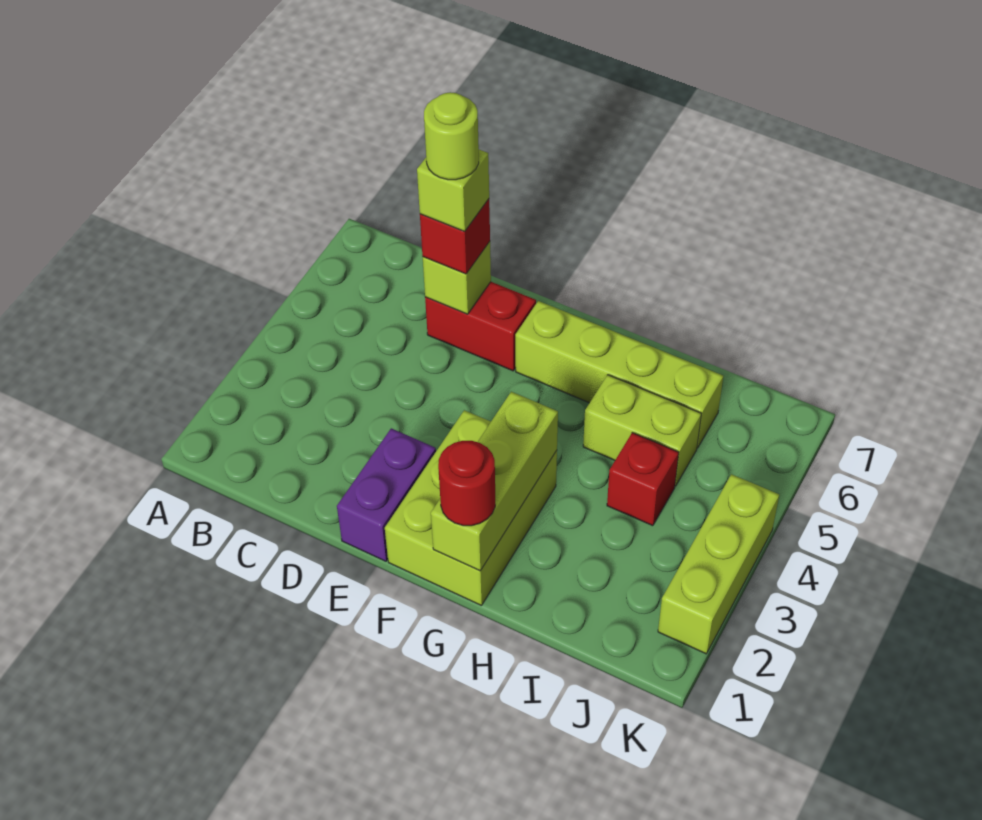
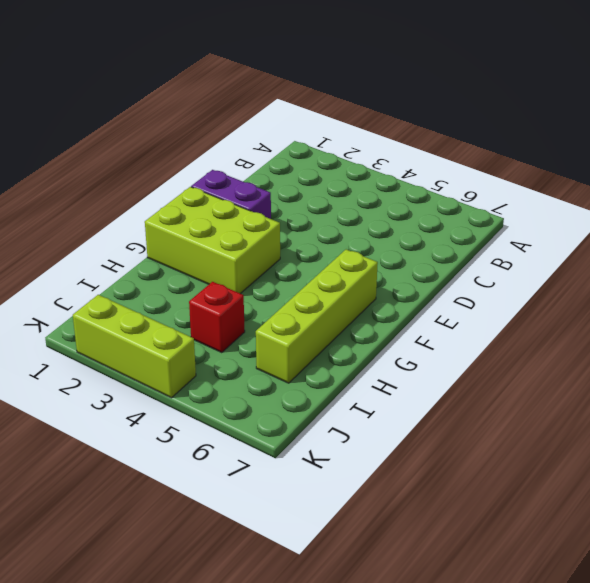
none -> red 1x2 brick [425,282,536,371]
none -> lime 1x2 brick [583,375,701,486]
none -> lime 1x1 brick [423,242,491,314]

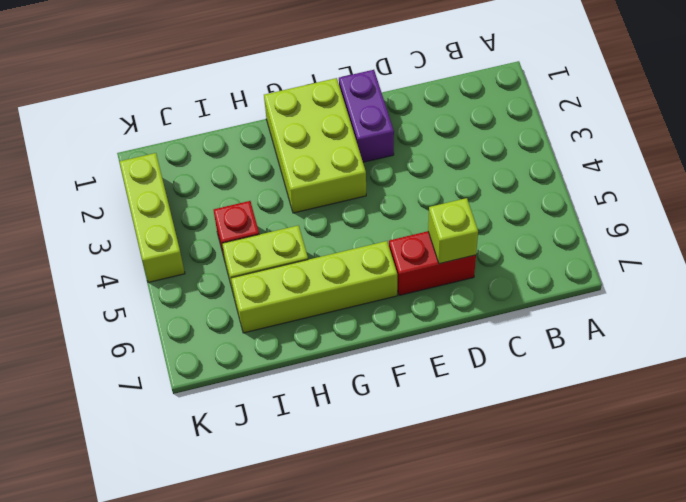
none -> lime 1x3 brick [431,392,558,571]
none -> red 1x1 brick [420,199,490,274]
none -> red 1x1 round brick [438,441,495,526]

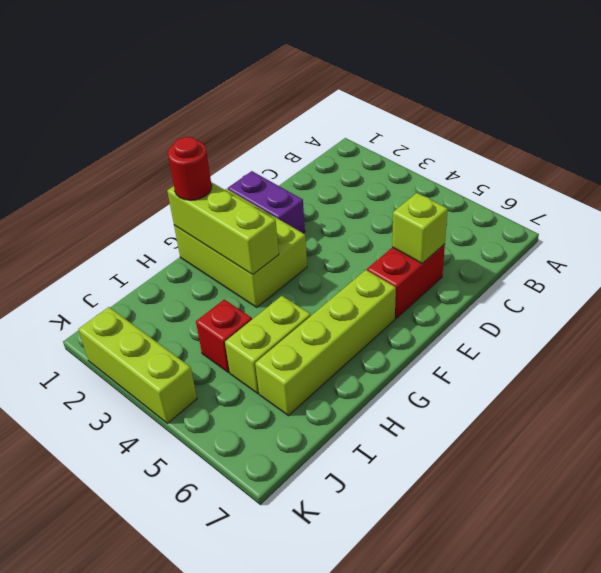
none -> red 1x1 brick [420,199,490,274]
none -> lime 1x1 brick [417,150,489,231]
none -> lime 1x1 round brick [424,92,479,180]

